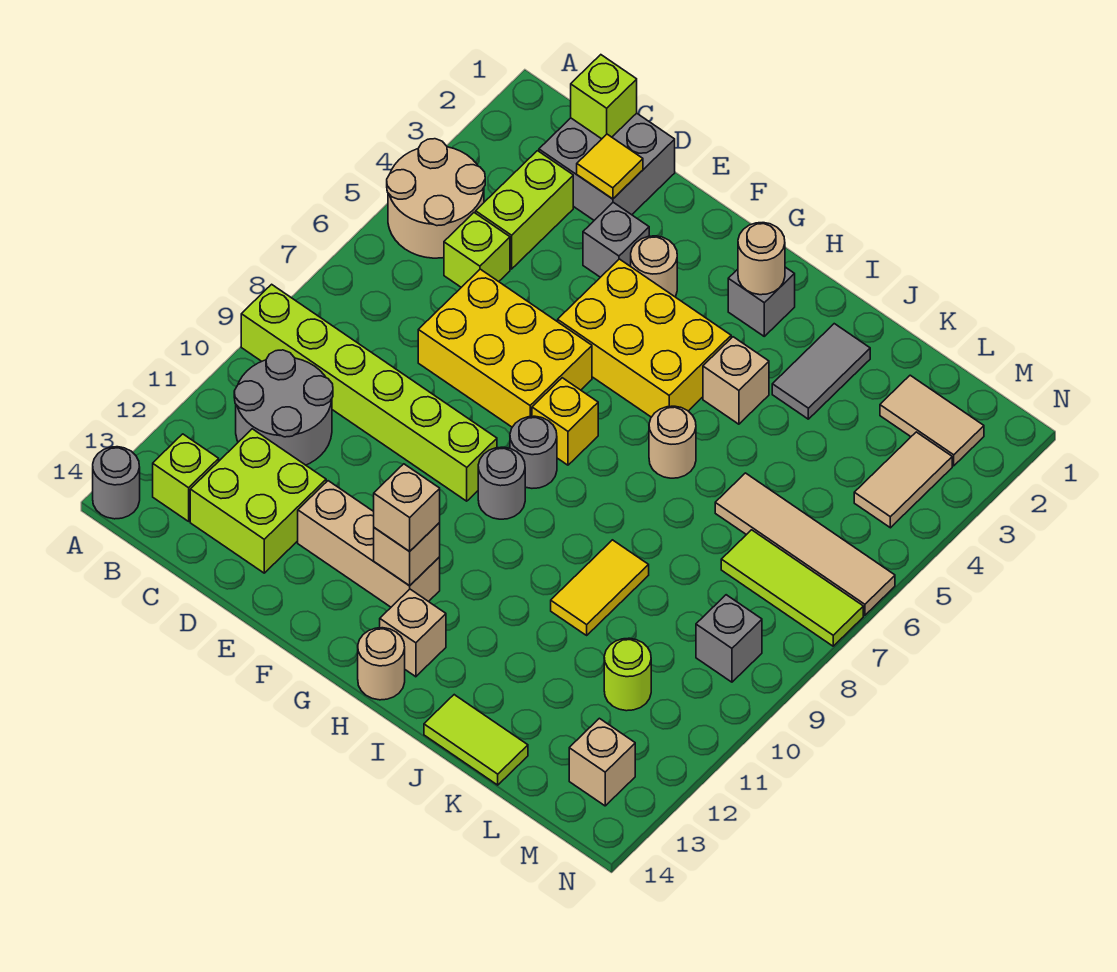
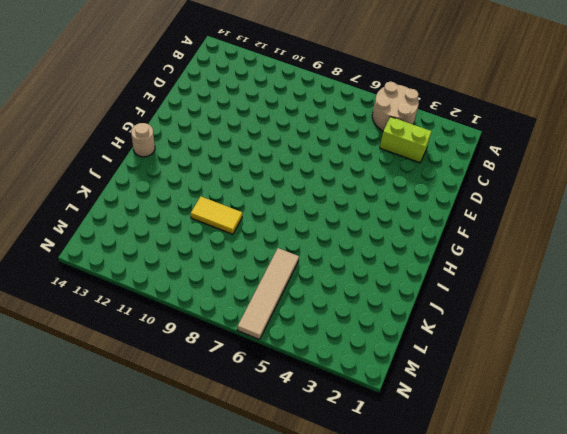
none -> lime 1x6 brick [241,284,497,501]
none -> grey 1x1 round brick [93,447,140,519]
none -> grey 2x2 round brick [234,350,333,465]
none -> lime 1x1 brick [153,434,219,521]

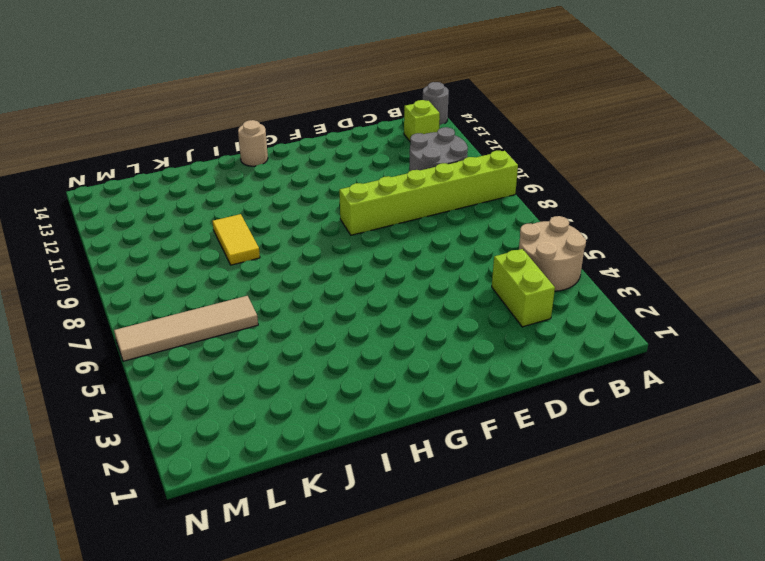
none -> grey 2x2 brick [539,113,675,220]
none -> lime 1x1 brick [444,213,510,287]
none -> lime 2x2 brick [190,429,326,573]
none -> yellow 2x3 brick [418,269,592,427]

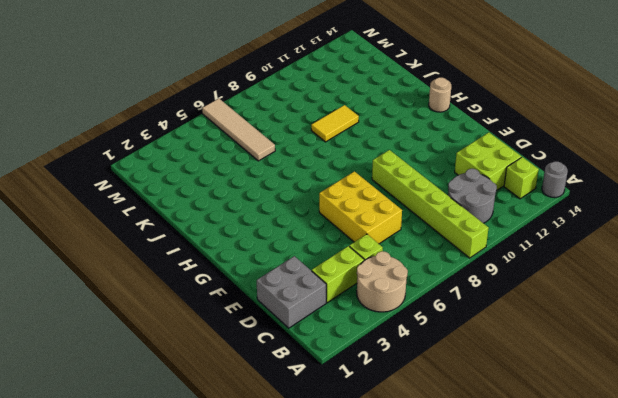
none -> grey 1x1 brick [583,202,649,277]
none -> tan 1x3 brick [298,481,440,607]
none -> tan 1x1 round brick [631,236,677,297]
none -> yellow 2x3 brick [558,259,731,417]

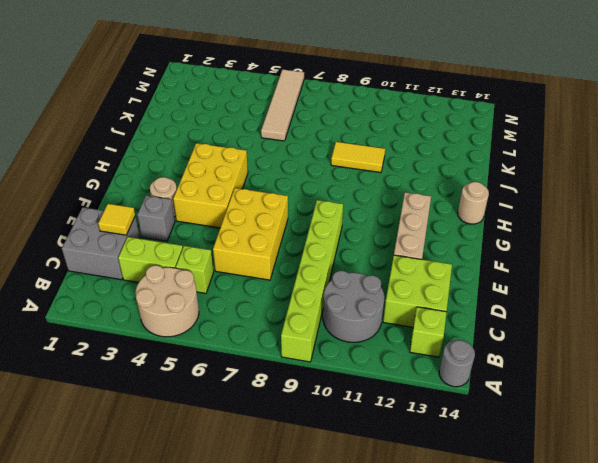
none -> yellow 1x1 brick [532,378,598,465]
none -> grey 1x1 round brick [510,416,557,488]
none -> grey 1x1 round brick [478,447,525,519]
none -> grey 1x1 brick [728,267,795,336]

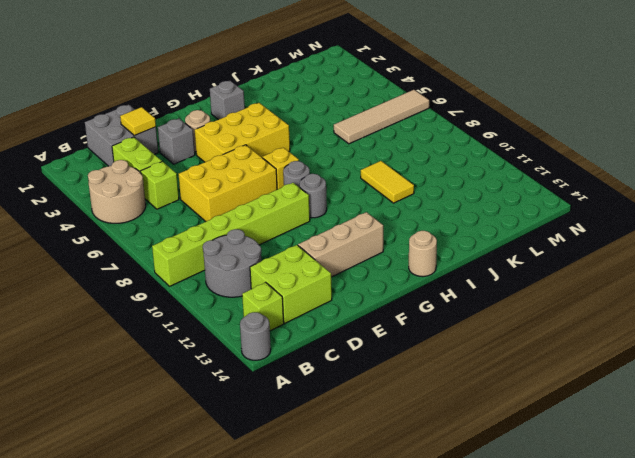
none -> tan 1x1 brick [380,589,446,677]
none -> tan 1x1 brick [703,337,769,424]
none -> tan 1x1 round brick [649,406,696,478]
none -> grey 1x2 tile [772,324,870,419]

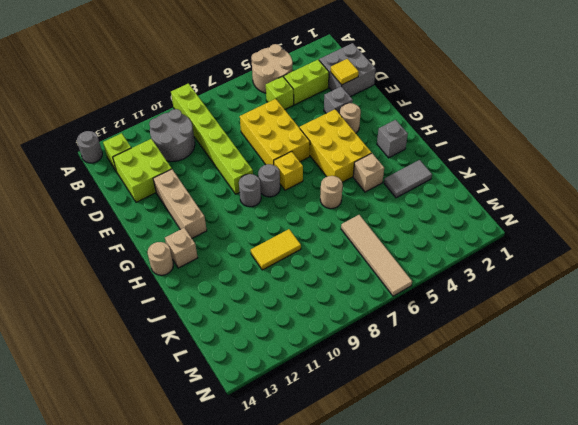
none -> lime 1x2 tile [424,695,528,785]
none -> tan 1x2 tile [880,375,984,466]
none -> lime 1x3 tile [721,530,863,646]
none -> lime 1x1 round brick [604,638,651,711]

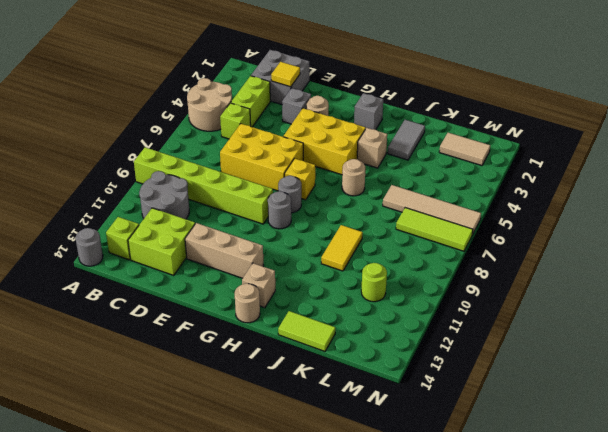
none -> tan 1x2 tile [854,432,952,528]
none -> grey 1x1 brick [696,595,762,682]
none -> tan 1x1 brick [569,718,635,806]
none -> lime 1x1 brick [571,55,637,139]

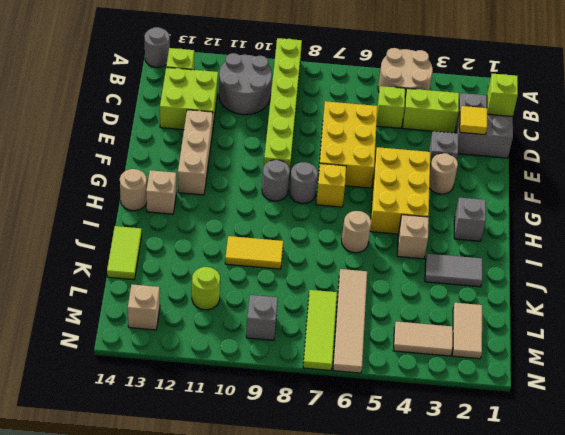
none -> tan 1x1 brick [374,523,440,586]
none -> tan 1x1 round brick [738,223,785,295]
none -> tan 1x1 brick [374,464,440,551]

